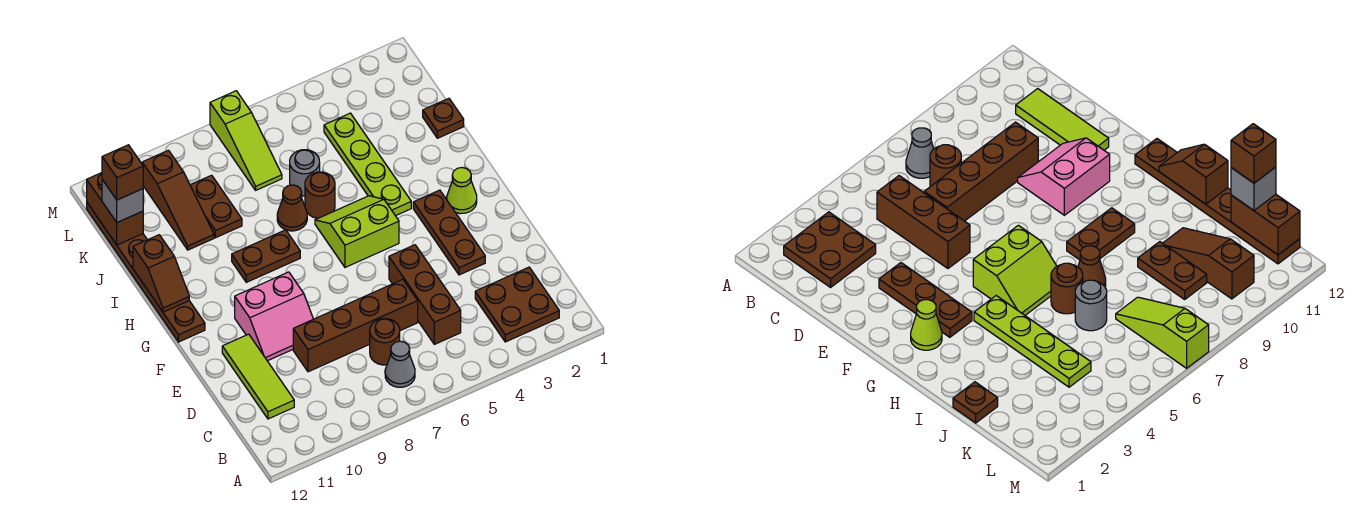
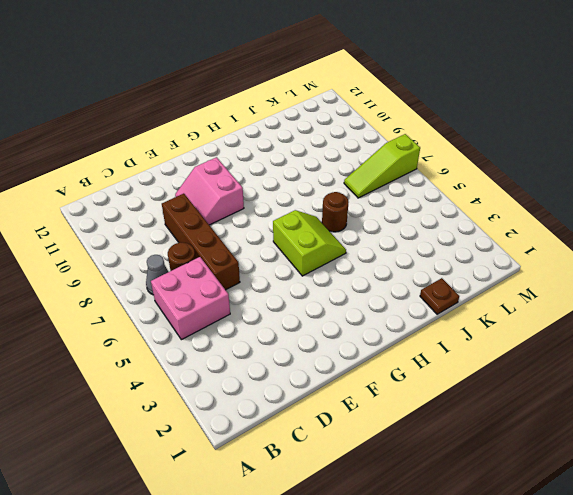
pink 2x2 brick [151,257,230,340] -> brown 1x3 brick [389,245,461,344]
none -> brown 2x2 plate [475,267,559,342]
none -> lime 1x3 tile [222,334,294,419]
none -> brown 1x3 plate [413,190,485,275]

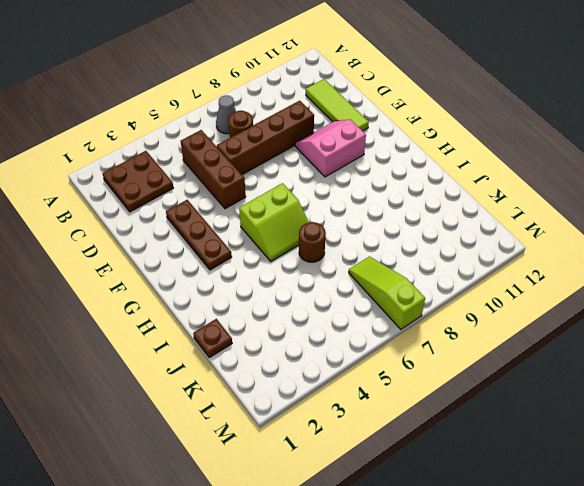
none -> lime 1x1 cone [447,168,477,214]
none -> brown 1x6 plate [87,203,205,342]
none -> lime 1x4 plate [324,113,411,216]

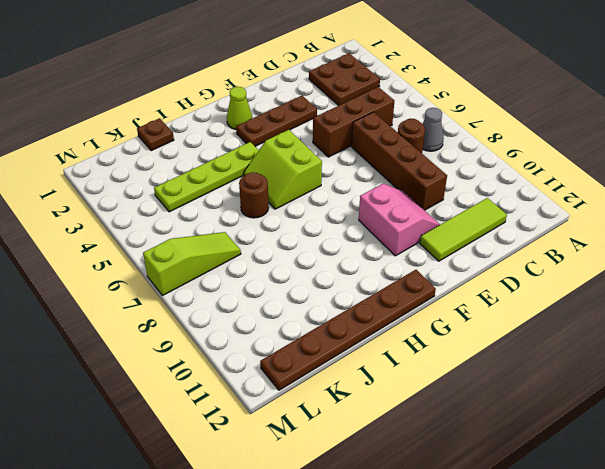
none -> brown 1x2 plate [232,230,300,282]
none -> brown 1x1 cone [277,185,307,231]
none -> grey 1x1 round brick [290,150,320,196]

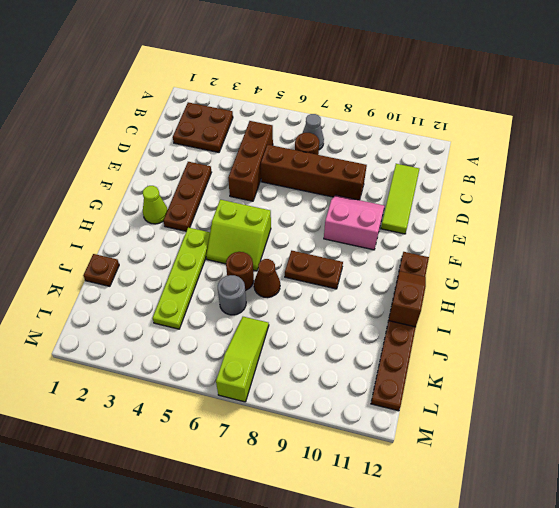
none -> brown 1x2 plate [190,175,242,238]
none -> brown 1x3 slope [142,150,214,250]
none -> brown 1x2 brick [87,173,143,245]

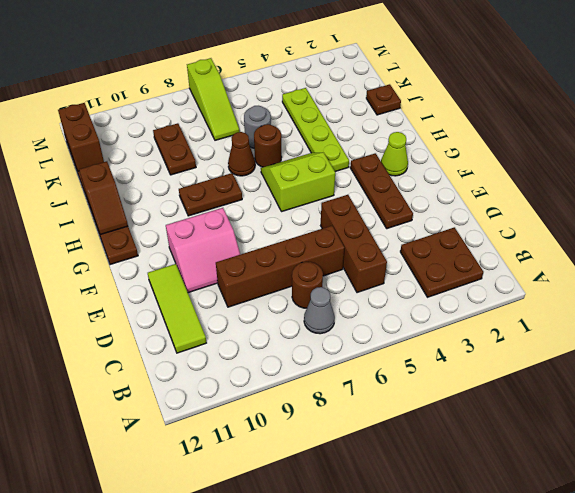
none -> brown 1x3 slope [142,150,214,250]
none -> grey 1x1 brick [102,180,143,222]
none -> brown 1x1 brick [102,145,143,200]

